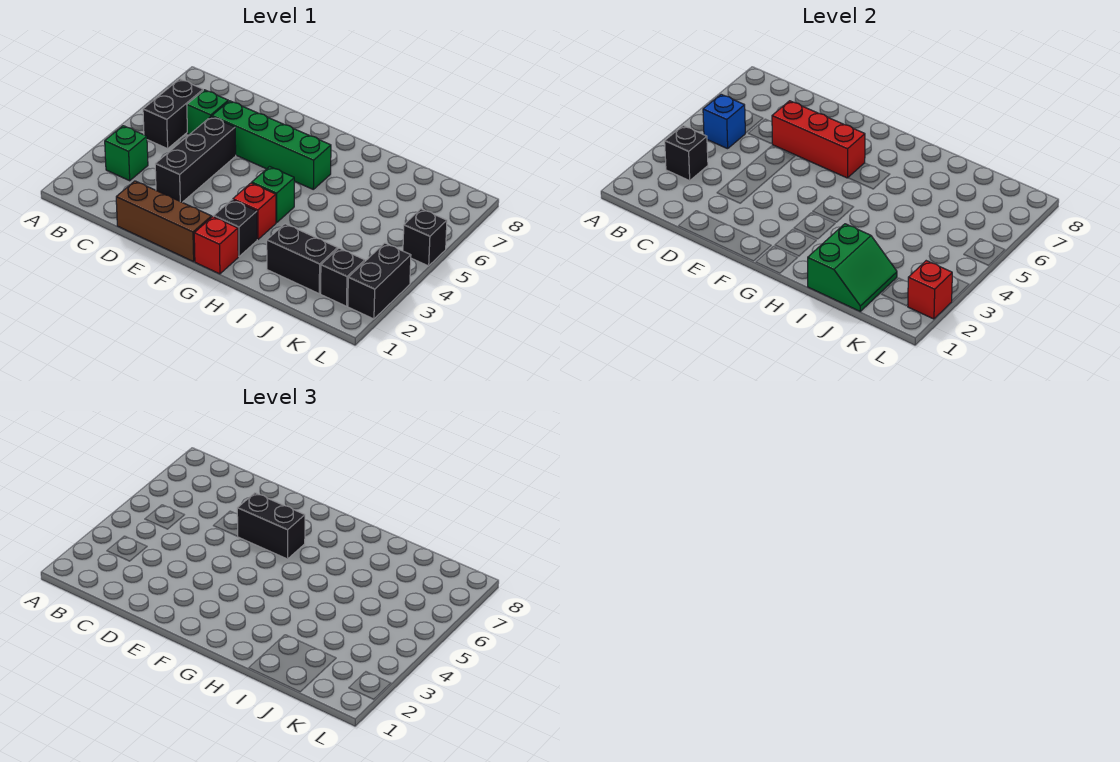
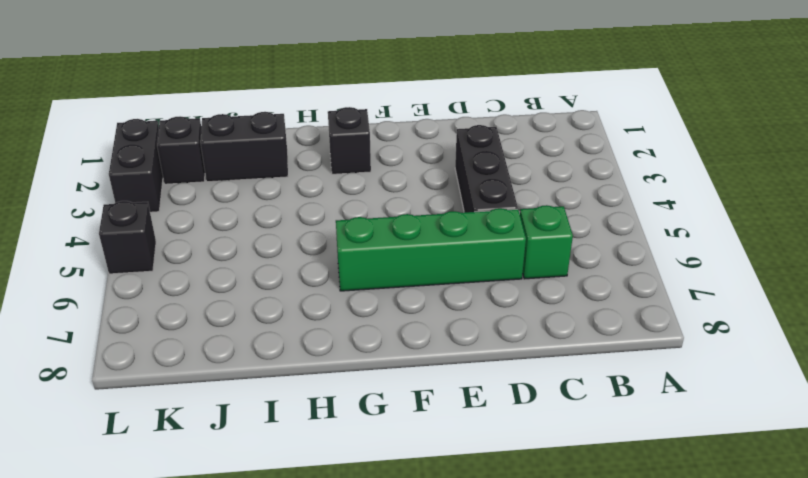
none -> green 1x1 brick [105,126,148,181]
none -> black 1x2 brick [143,79,203,149]
none -> brown 1x3 brick [116,181,212,262]

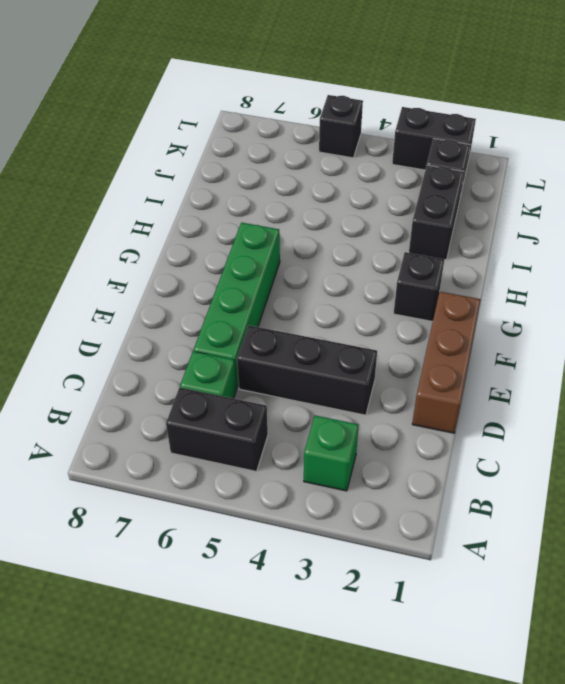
none -> red 1x1 brick [194,217,238,274]
none -> red 1x1 brick [233,183,276,239]
none -> green 1x1 brick [252,167,294,223]

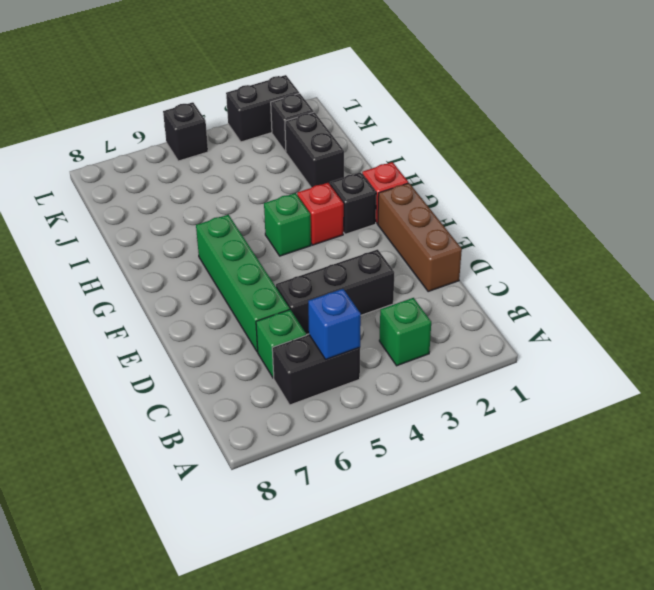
none -> black 1x1 brick [665,126,708,181]
none -> red 1x3 brick [772,101,865,178]
none -> green 2x2 slope [808,224,897,311]

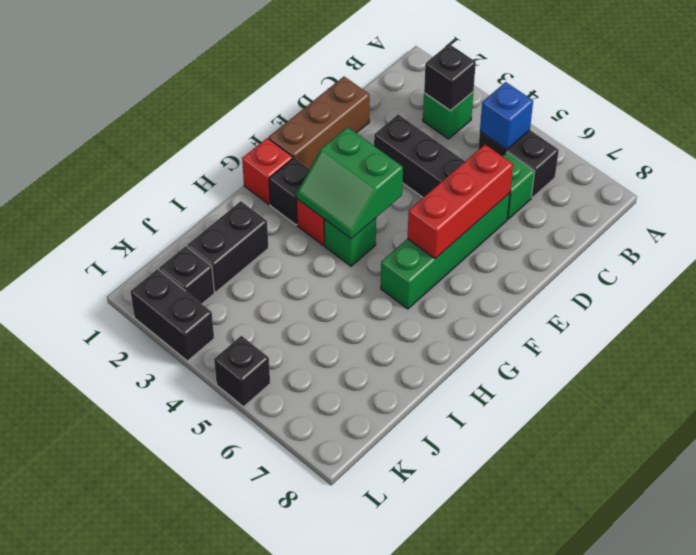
green 2x2 slope [296,127,403,239] -> green 2x2 slope moved to [808,224,897,311]
none -> red 1x1 brick [908,261,952,319]
none -> black 1x2 brick [237,493,305,559]

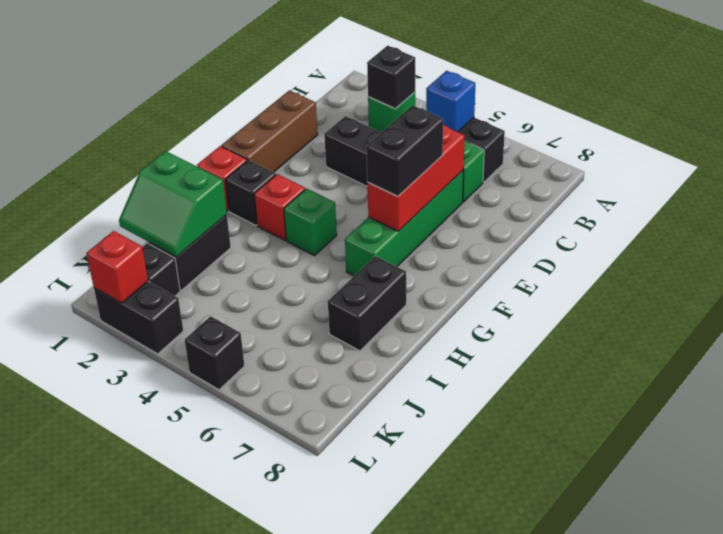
black 1x2 brick [328,256,406,351] -> none

